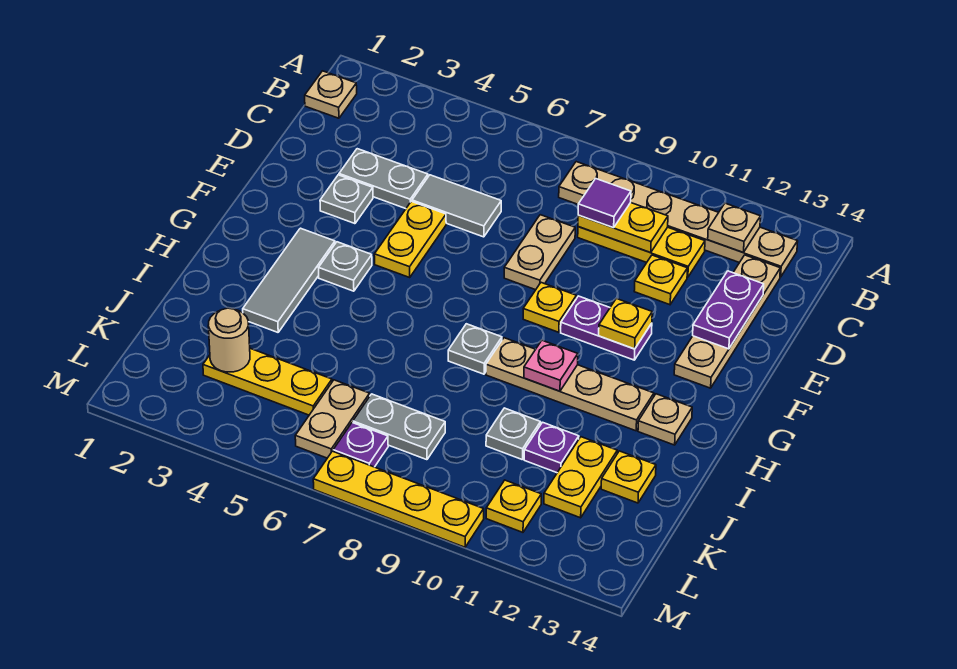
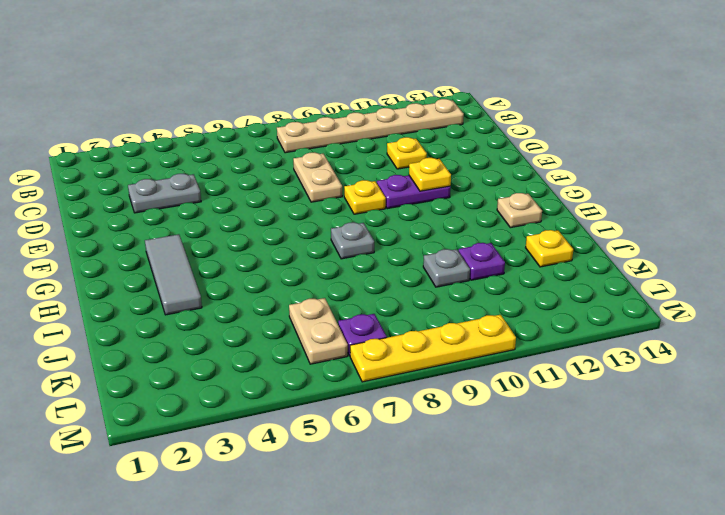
none -> tan 1x1 plate [305,71,357,118]
none -> yellow 1x3 plate [578,227,705,277]
none -> tan 1x4 plate [674,255,780,388]
none -> grey 1x2 tile [412,175,501,237]

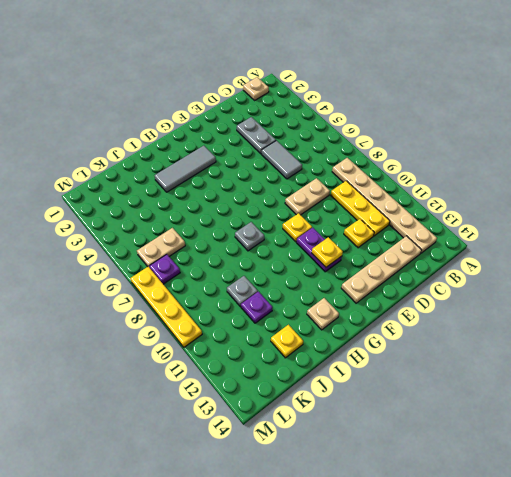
none -> grey 1x1 plate [320,175,373,224]
none -> yellow 1x2 plate [374,201,446,277]
none -> grey 1x1 plate [319,242,372,291]
none -> tan 1x4 plate [486,338,654,431]

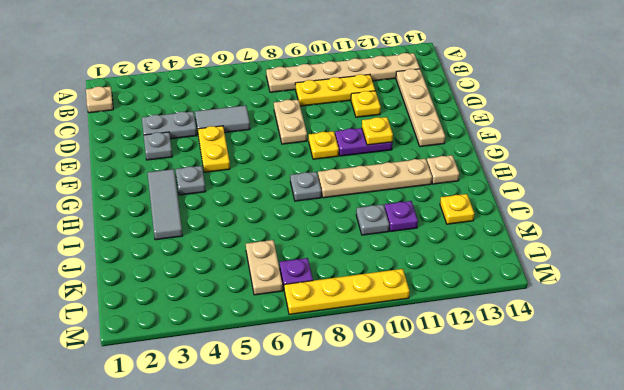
none -> yellow 1x2 plate [544,437,617,518]
none -> yellow 1x3 plate [203,348,332,415]
none -> grey 1x2 plate [353,394,445,460]
none -> yellow 1x1 plate [486,480,541,532]

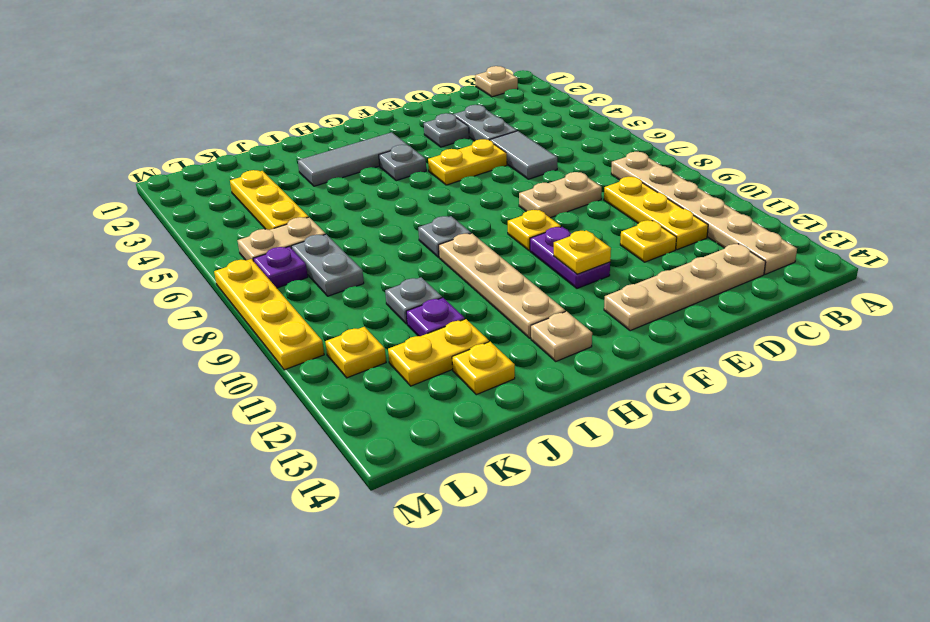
none -> tan 1x1 plate [708,203,761,252]
none -> yellow 1x2 plate [578,203,668,253]
none -> purple 1x2 plate [693,271,764,349]
none -> pink 1x1 plate [524,340,578,391]

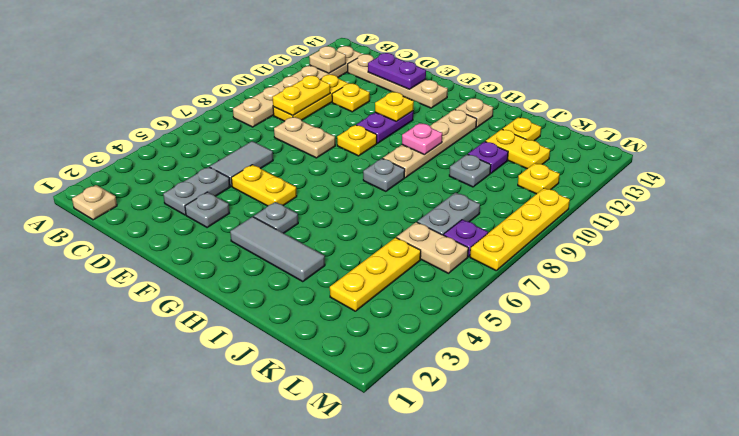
none -> tan 1x1 round brick [208,308,250,372]
none -> purple 1x1 tile [578,179,631,228]

